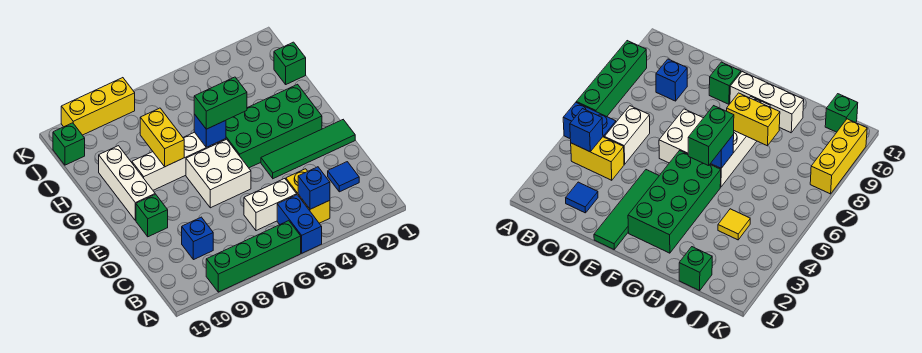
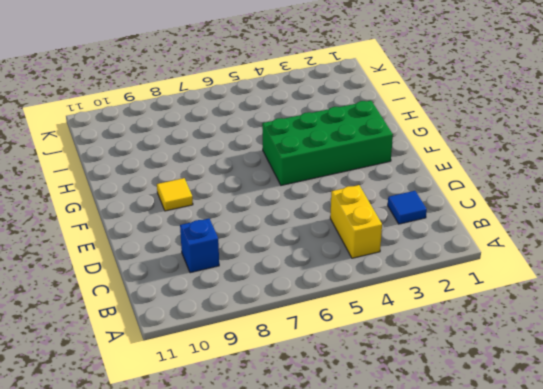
yellow 1x1 tile [157,178,193,211] -> yellow 1x1 tile moved to [718,209,750,240]
none -> blue 1x2 brick [277,195,322,253]
none -> green 1x4 brick [206,221,301,292]
none -> white 1x2 brick [244,179,297,231]

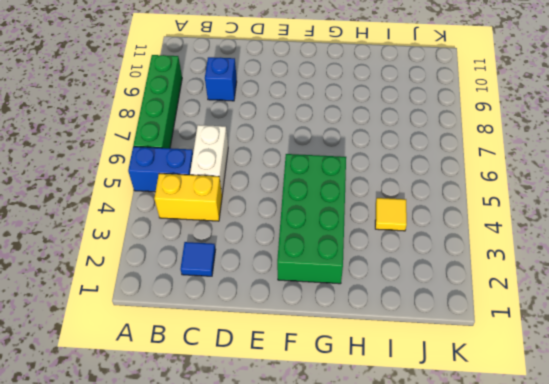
none -> green 1x4 tile [261,120,355,179]
none -> white 2x2 brick [186,139,251,208]
none -> green 1x1 brick [136,194,168,237]

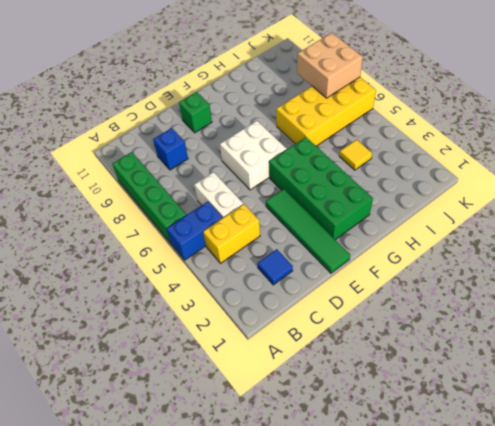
yellow 2x4 brick [276,77,376,146] -> none
tan 2x2 brick [297,33,363,98] -> none
none -> white 1x3 brick [99,146,155,221]
none -> white 1x4 brick [132,132,226,190]
none -> green 1x1 brick [274,42,306,84]

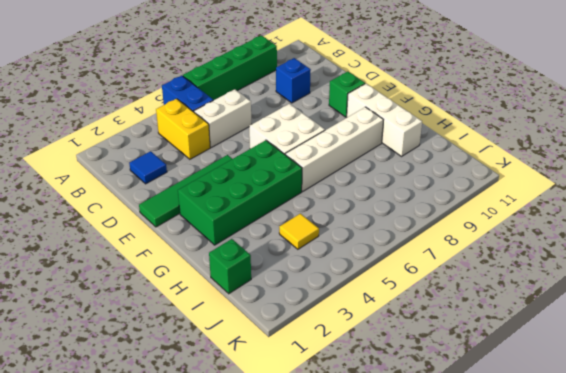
none -> green 1x1 brick [53,123,85,165]
none -> yellow 1x3 brick [61,78,135,135]
none -> blue 1x1 brick [298,167,330,209]

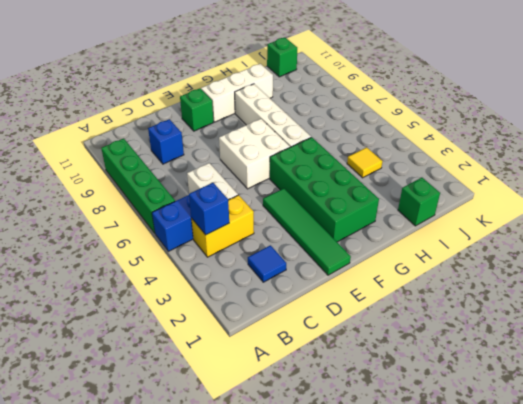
none -> yellow 1x3 brick [61,78,135,135]
none -> blue 1x1 brick [194,114,226,147]
none -> yellow 1x2 brick [140,108,184,167]

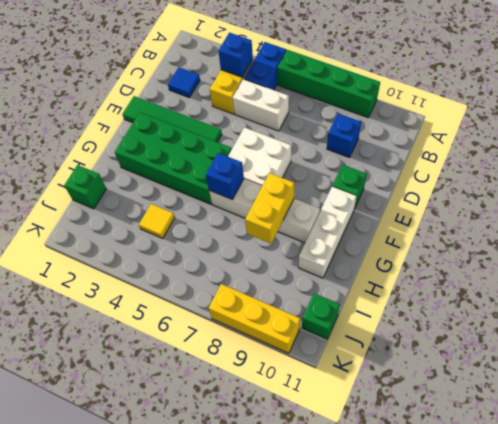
none -> green 1x2 brick [194,77,247,129]

